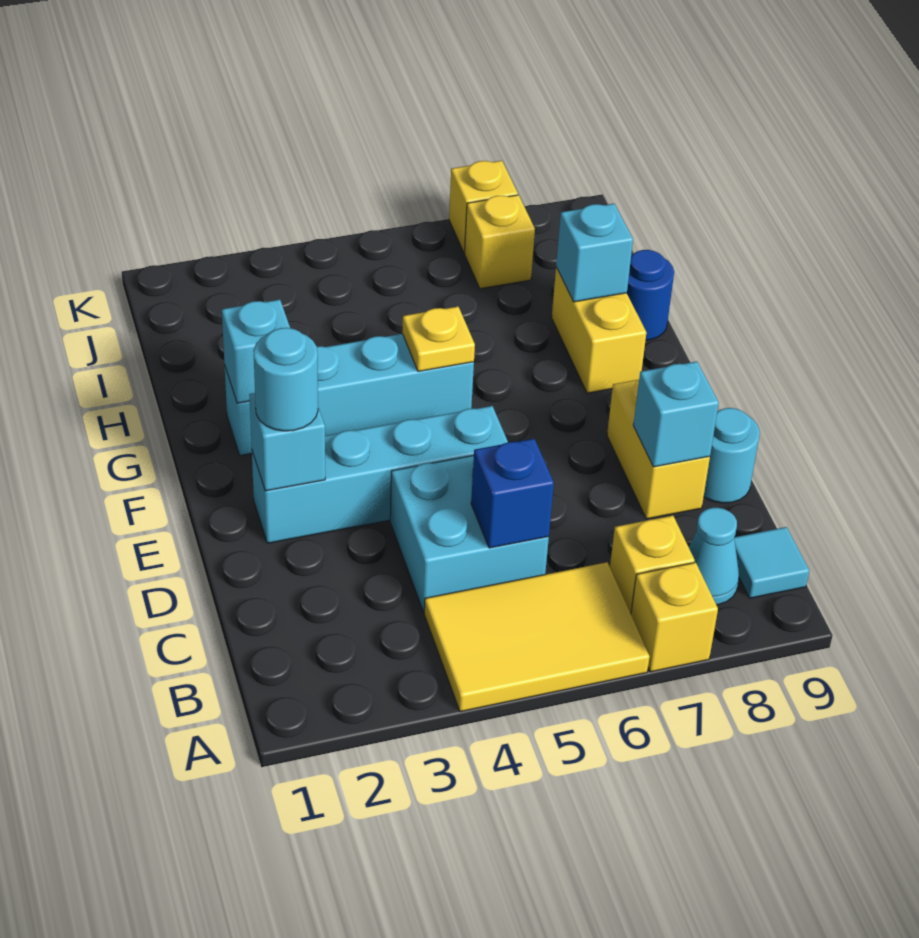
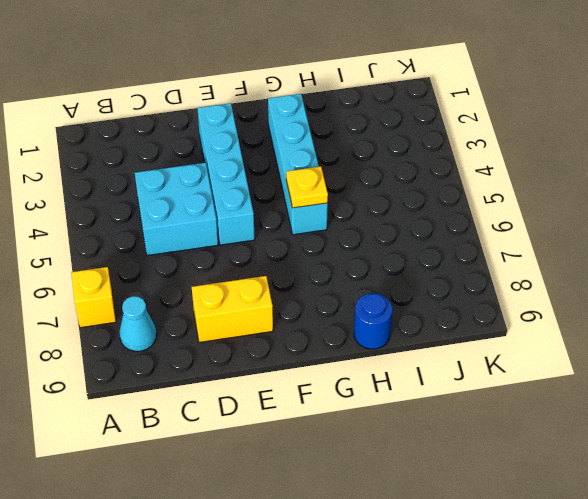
none -> yellow 2x3 tile [424,562,650,712]
none -> yellow 1x1 brick [610,516,695,613]
none -> cyan 1x1 tile [734,527,809,598]

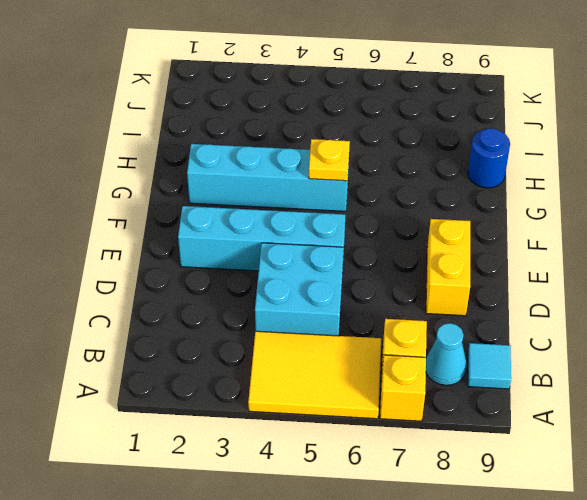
none -> cyan 1x1 round brick [704,408,760,503]
none -> yellow 1x2 brick [552,267,646,393]
none -> yellow 1x1 brick [465,195,535,289]

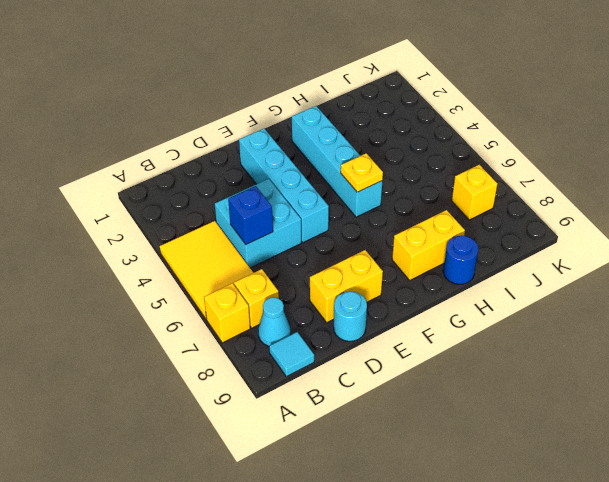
none -> yellow 1x1 brick [449,161,518,253]
none -> cyan 1x1 brick [633,361,719,467]
none -> cyan 1x1 brick [249,393,325,491]

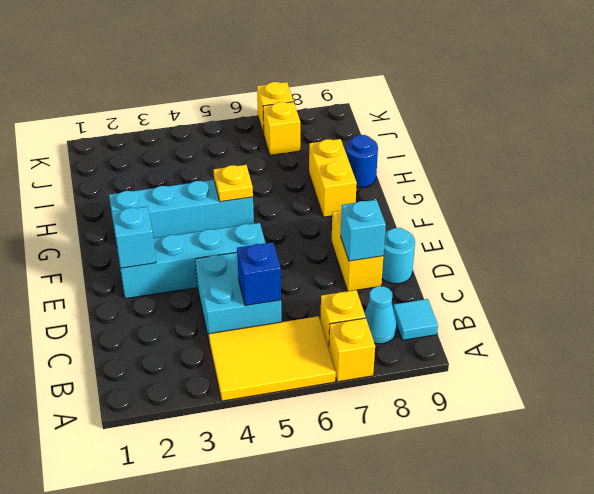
none -> cyan 1x1 brick [222,300,290,403]
none -> cyan 1x1 brick [556,204,633,302]
none -> cyan 1x1 round brick [253,328,318,431]

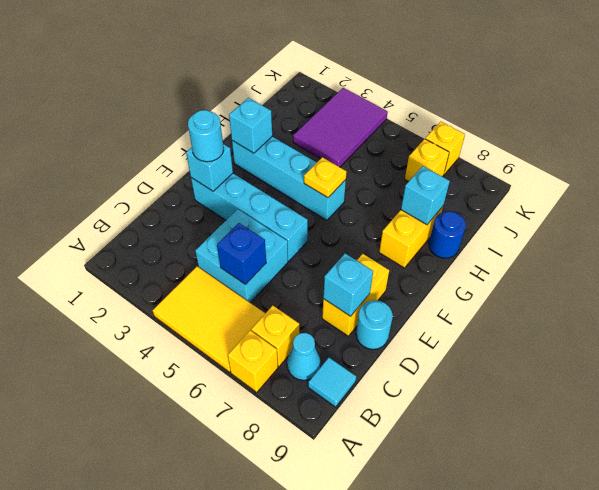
purple 2x3 tile [293,88,388,167] -> none

